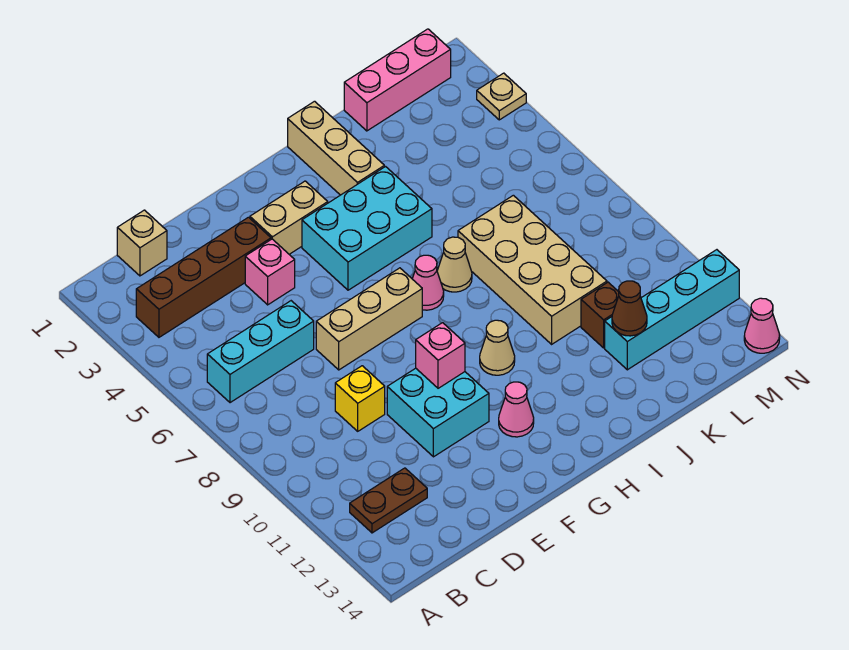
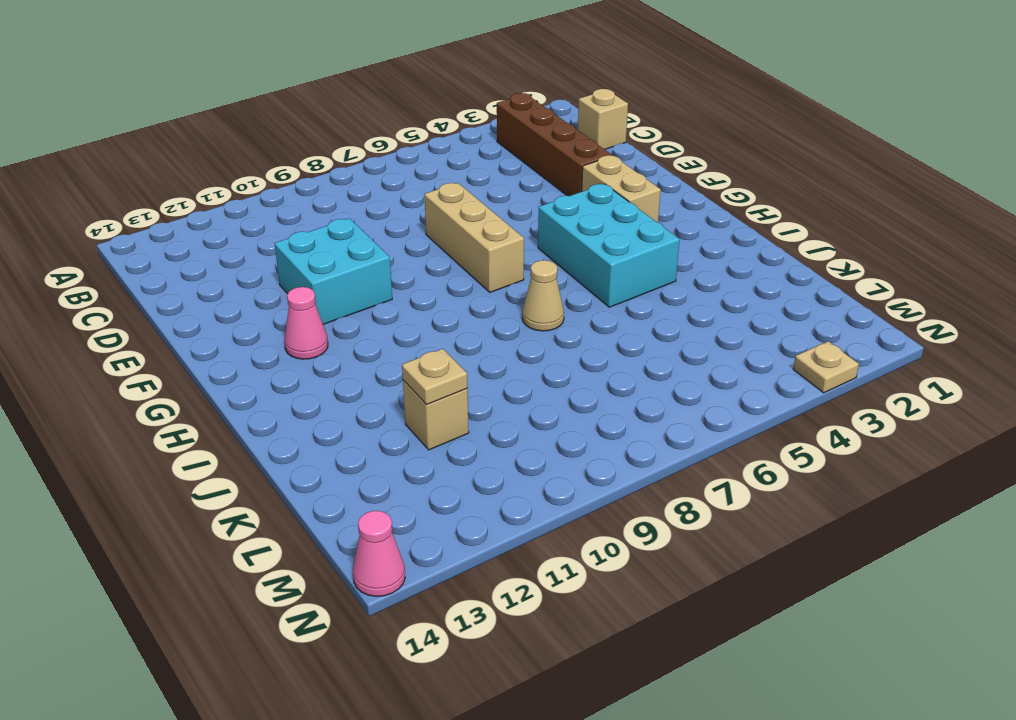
tan 1x1 brick [403,380,469,450] -> brown 1x1 brick [581,282,619,348]
tan 1x1 plate [402,349,468,405] -> none
none -> cyan 1x3 brick [207,301,314,403]
none -> brown 1x2 plate [350,468,427,533]
none -> yellow 1x1 brick [335,366,385,431]

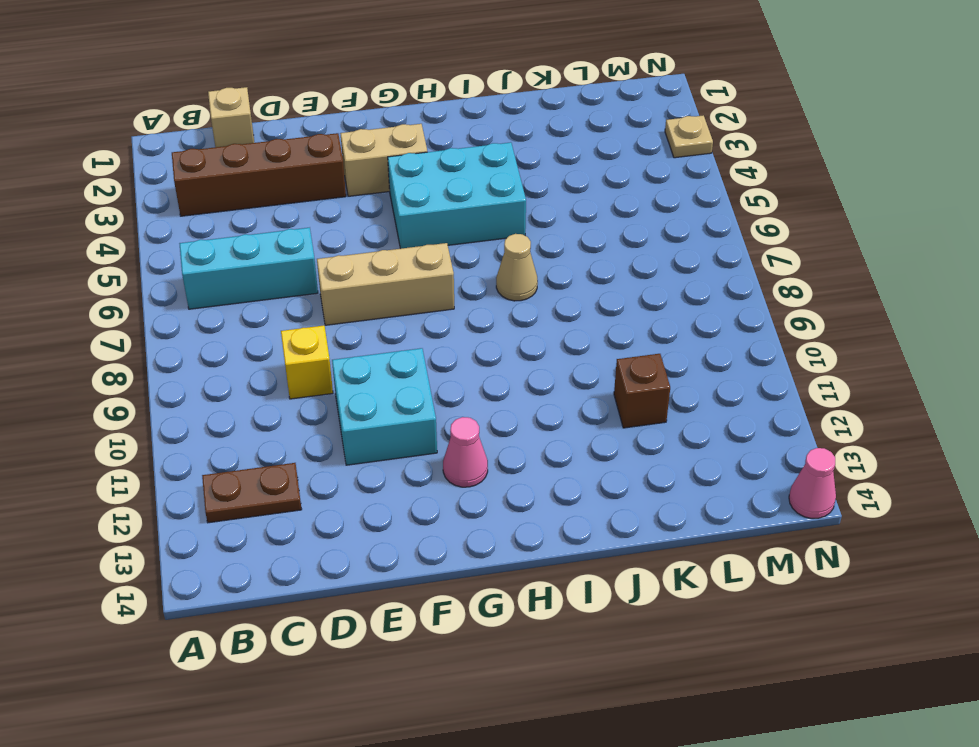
none -> pink 1x1 brick [245,239,295,305]
none -> pink 1x1 cone [412,255,444,310]
none -> tan 1x1 cone [480,320,515,375]

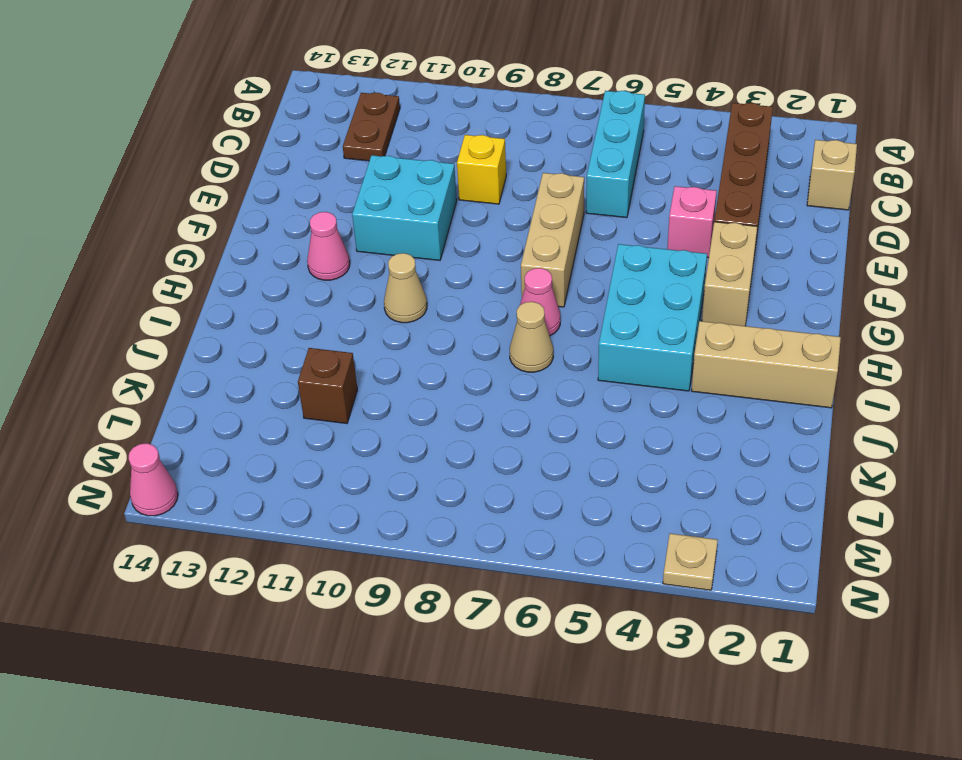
none -> tan 2x4 brick [458,195,607,344]
none -> pink 1x3 brick [344,29,451,131]
none -> cyan 1x4 brick [605,250,739,370]

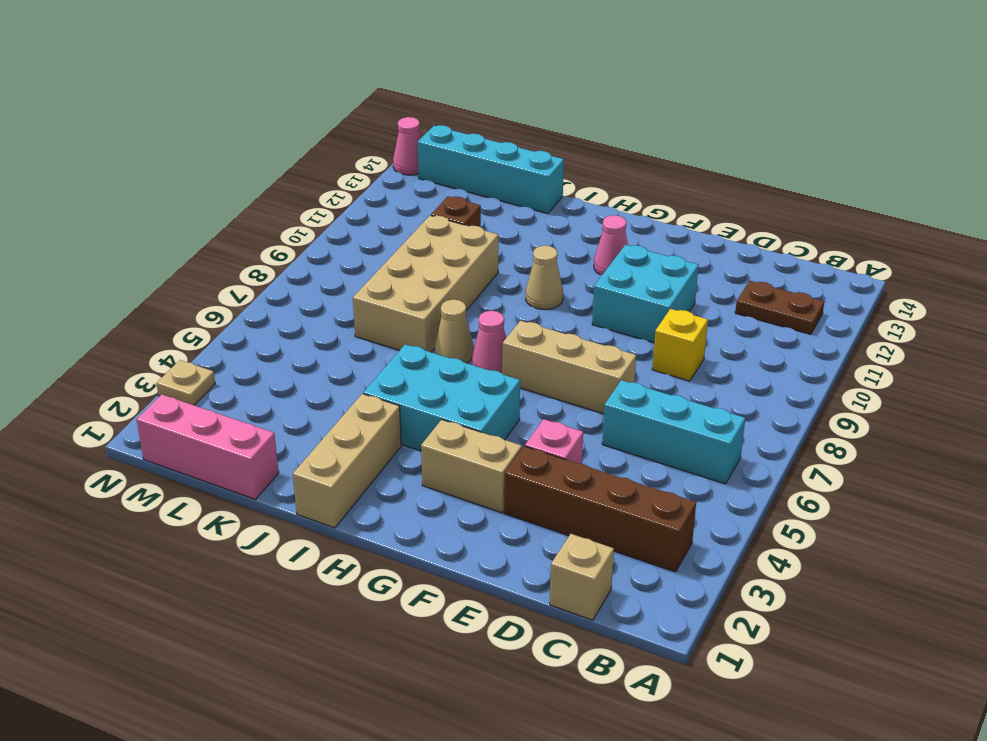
cyan 1x4 brick [418,125,564,214] -> cyan 1x4 brick moved to [605,250,739,370]
none -> pink 1x1 brick [416,323,465,388]
none -> brown 1x1 cone [612,281,647,336]

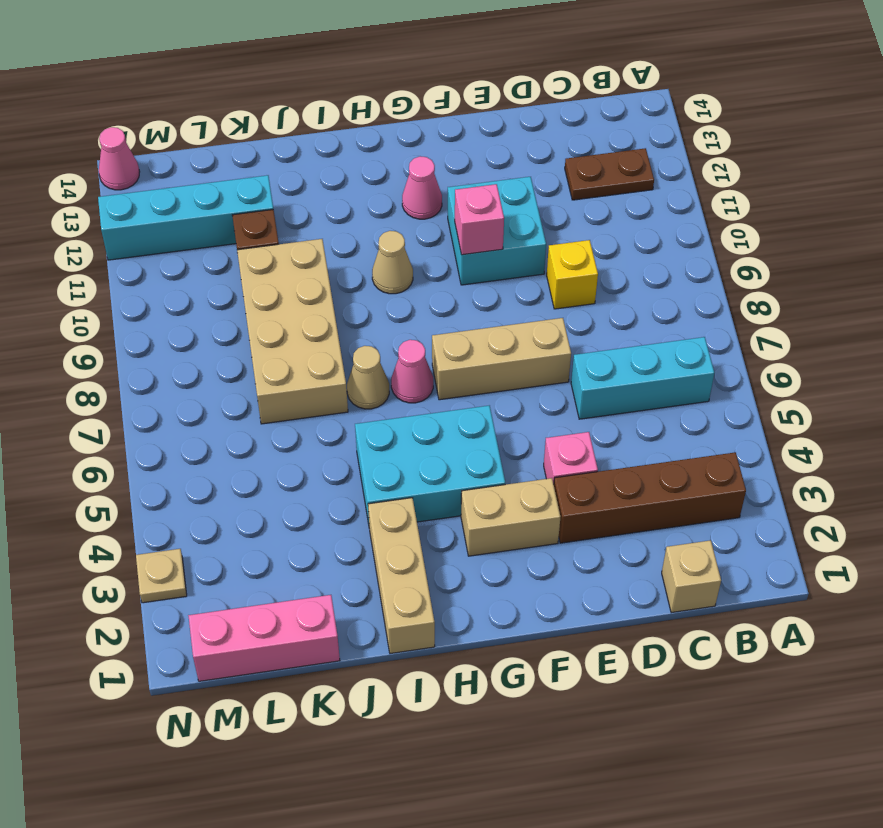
none -> brown 1x1 cone [612,281,647,336]

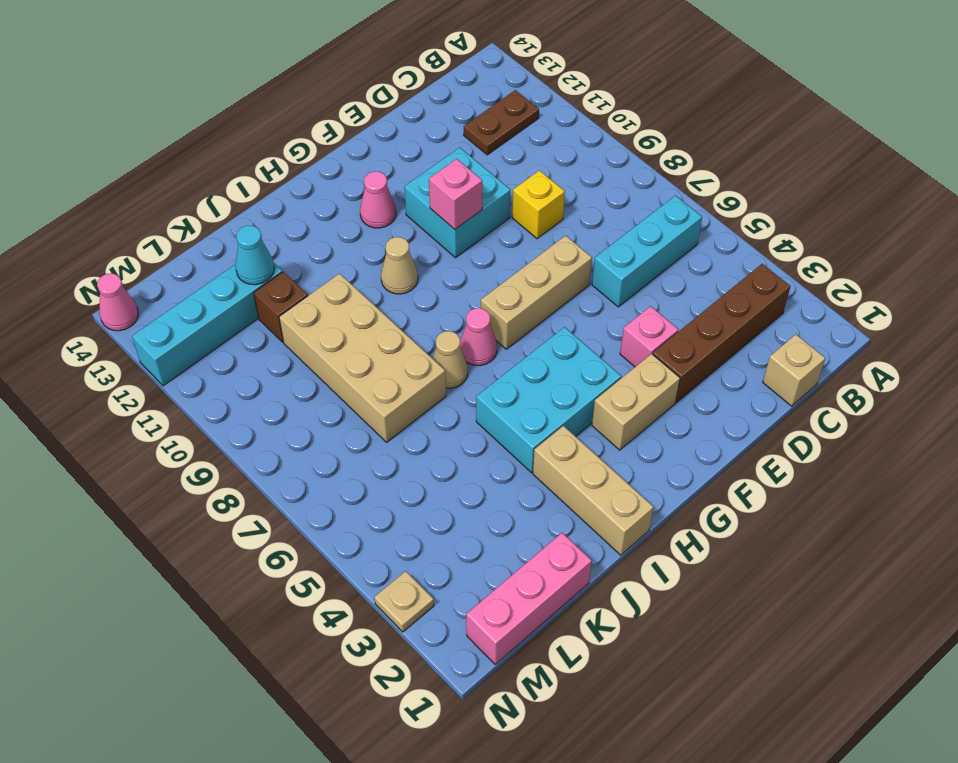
cyan 1x1 cone [235,226,274,285] -> brown 1x1 cone [612,281,647,336]

